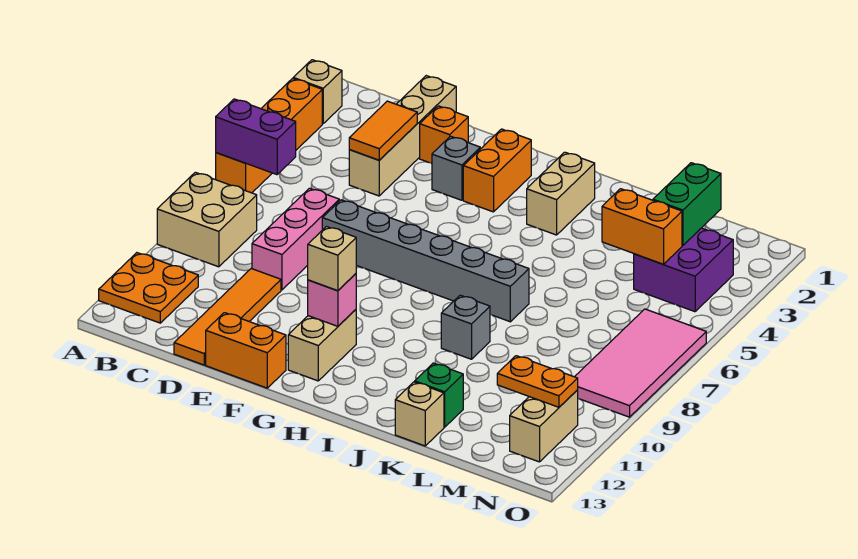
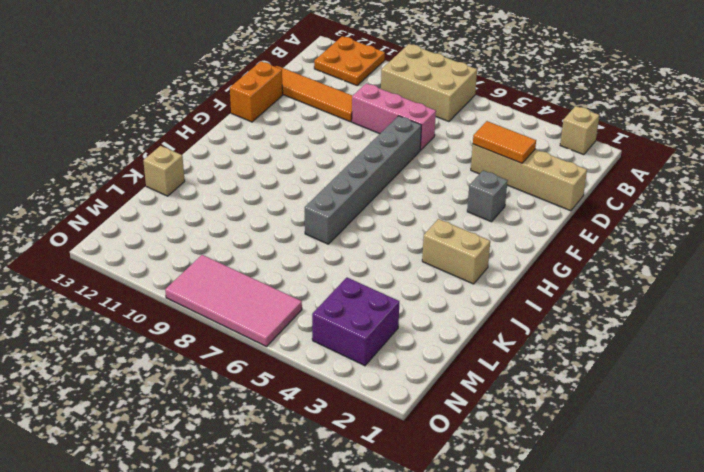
tan 2x3 brick [381,44,477,122] -> tan 2x2 brick [157,172,257,267]
none -> orange 1x4 brick [216,78,322,193]
none -> orange 1x1 brick [420,106,468,164]
none -> orange 1x2 brick [463,129,531,212]

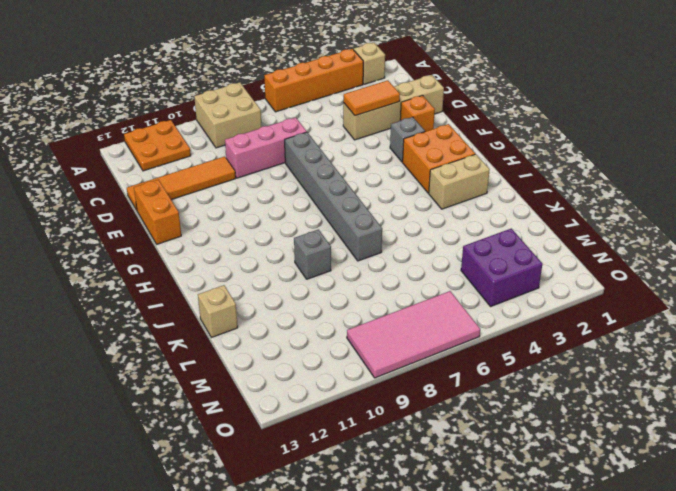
orange 2x2 brick [403,124,475,193] -> orange 1x2 brick [463,129,531,212]
none -> tan 1x2 brick [288,310,356,381]
none -> green 1x1 brick [415,363,463,427]
none -> tan 1x2 brick [510,390,578,462]

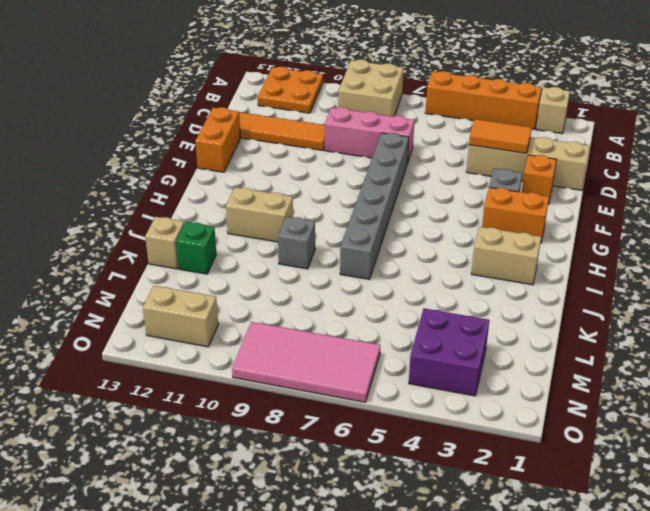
tan 1x2 brick [226,187,293,242] -> tan 1x2 brick moved to [288,310,356,381]
none -> purple 1x2 brick [216,99,296,175]
none -> pink 1x1 brick [308,274,356,326]
none -> orange 1x2 brick [602,189,682,264]

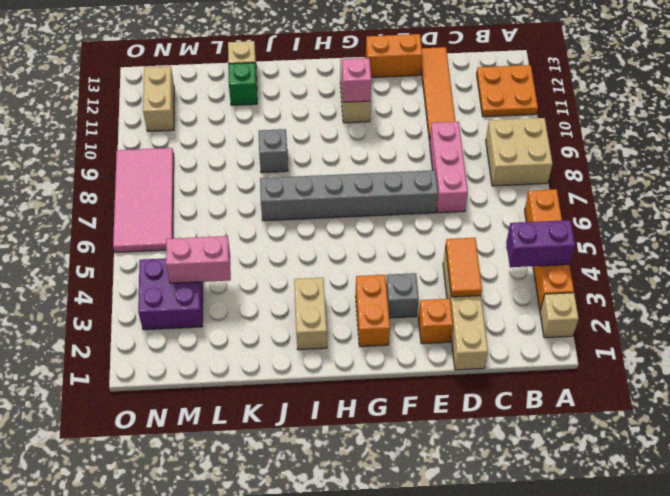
purple 1x2 brick [506,220,575,267] -> purple 1x2 brick moved to [216,99,296,175]
pink 1x2 brick [166,236,231,283] -> orange 1x2 brick [602,189,682,264]
none -> green 1x2 brick [653,163,721,245]
none -> orange 1x2 plate [497,356,578,407]
none -> tan 1x1 brick [308,227,356,291]

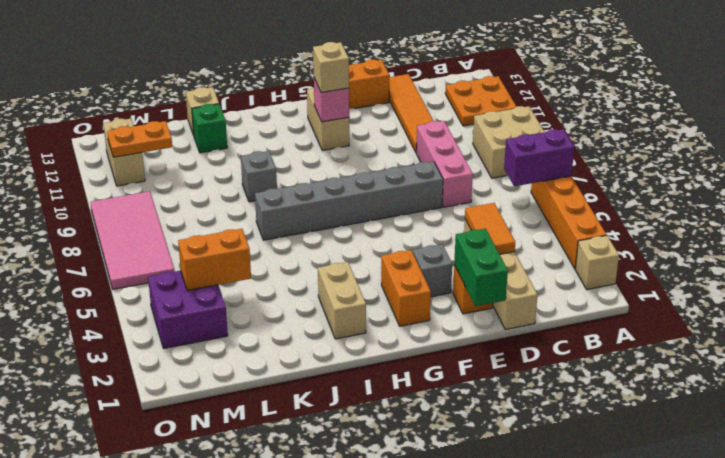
green 1x2 brick [454,229,508,306] -> green 1x2 brick moved to [653,163,721,245]

